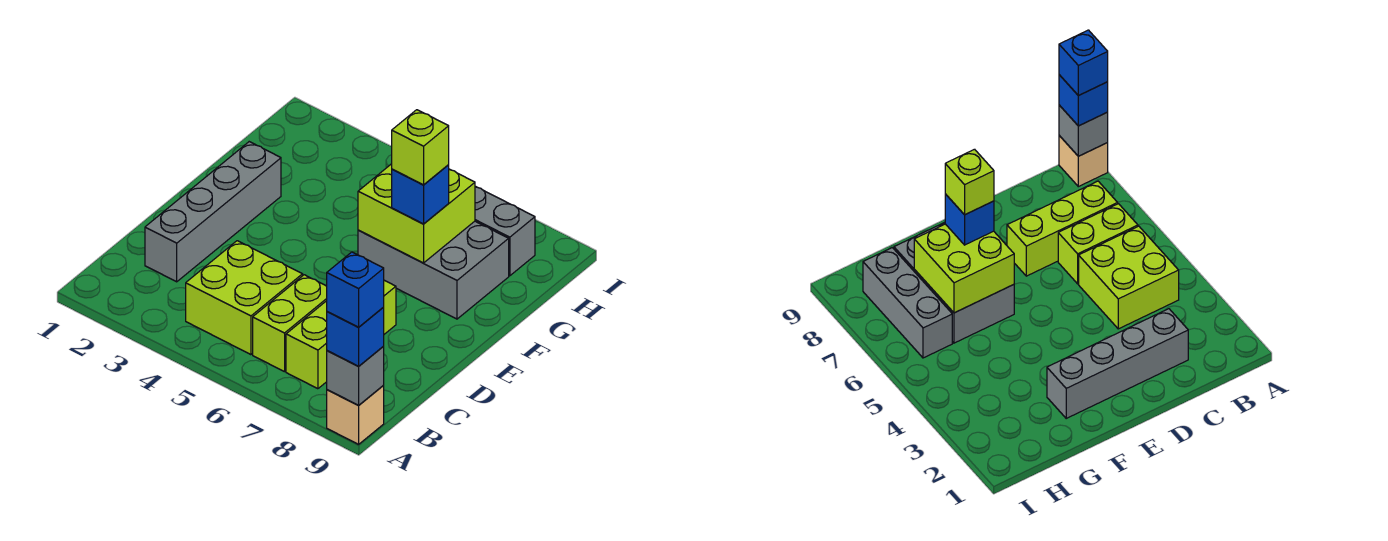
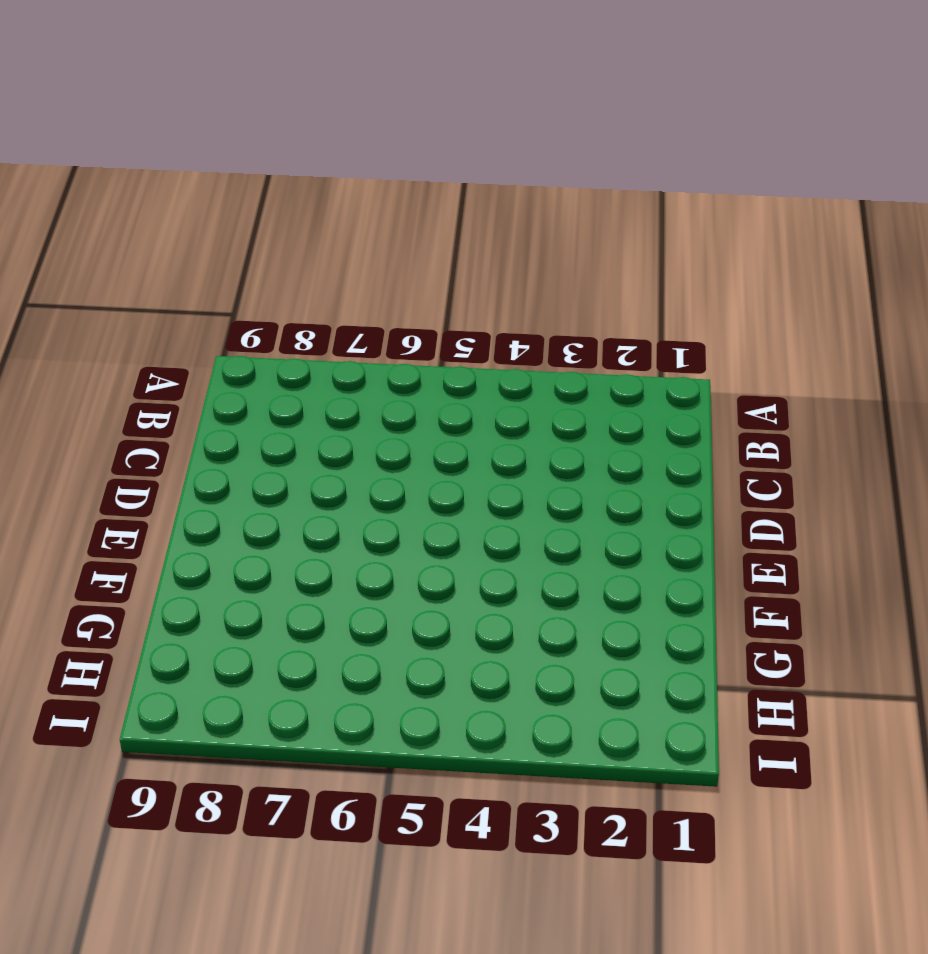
none -> tan 1x1 brick [327,385,384,444]
none -> lime 2x2 brick [186,241,303,355]
none -> lime 1x2 brick [253,275,327,372]

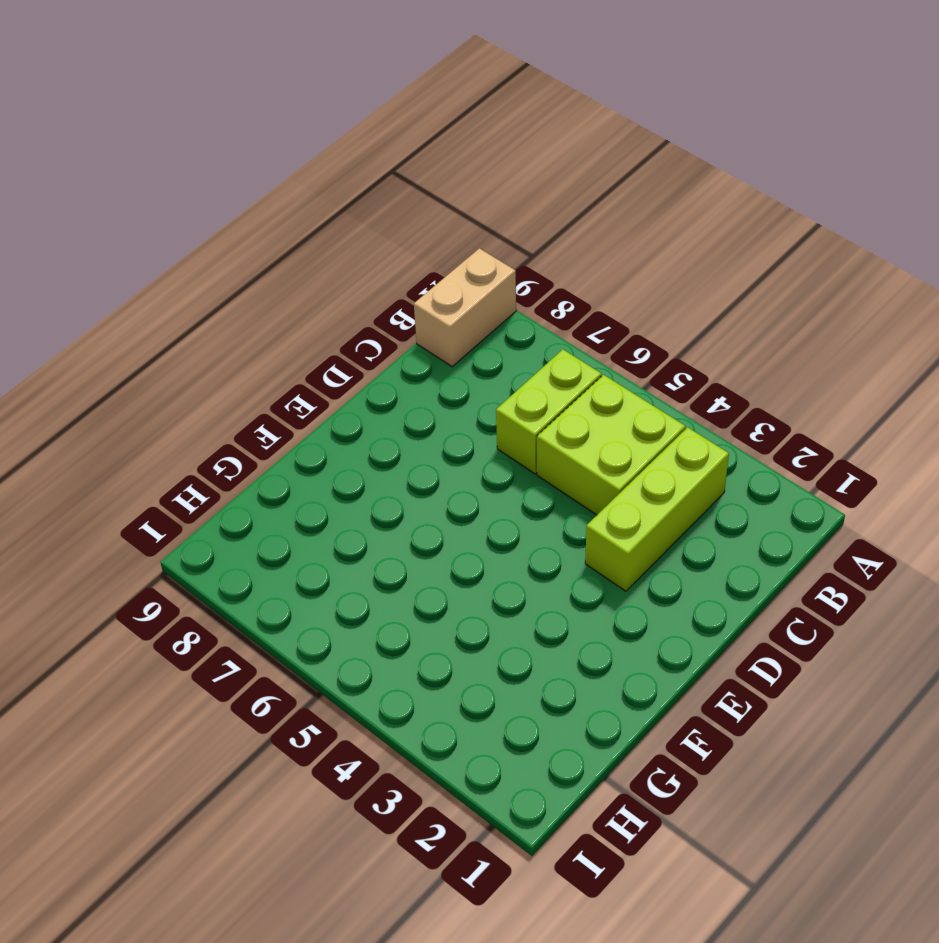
tan 1x2 brick [414,248,516,367] -> tan 1x1 brick [327,385,384,444]
lime 1x3 brick [585,427,729,591] -> lime 1x3 brick moved to [286,280,396,389]
none -> grey 1x4 brick [145,142,281,282]
none -> grey 2x3 brick [358,221,509,319]
none -> grey 1x3 brick [475,186,535,276]

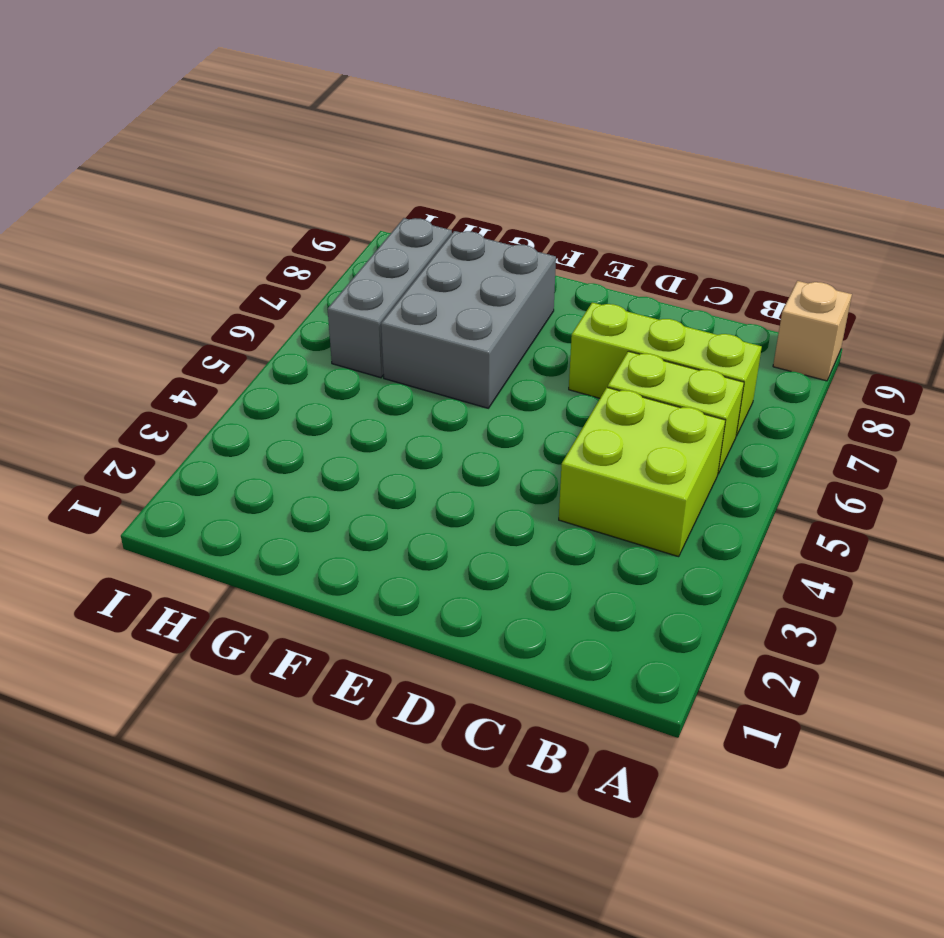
none -> grey 1x4 brick [145,142,281,282]
none -> grey 1x1 brick [327,346,384,405]
none -> lime 2x2 brick [358,164,475,263]

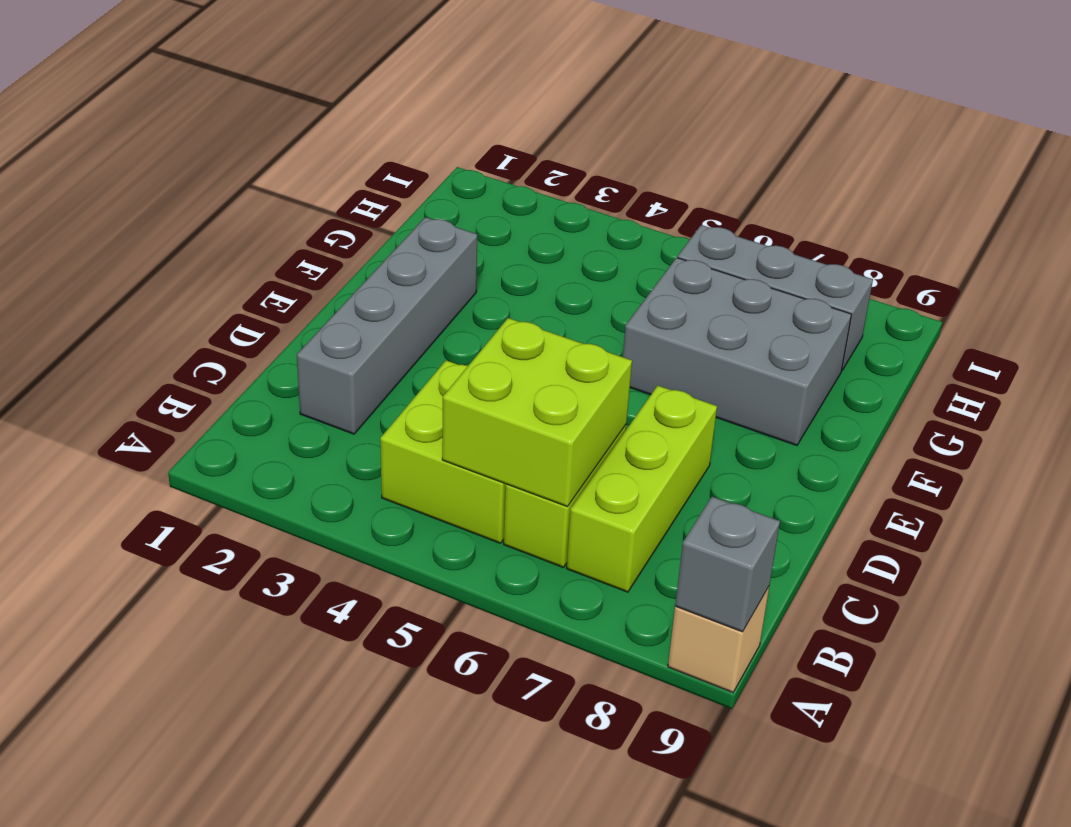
lime 2x2 brick [442,318,632,507] -> lime 2x2 brick moved to [358,164,475,263]
none -> blue 1x1 brick [327,307,384,366]
none -> blue 1x1 brick [392,165,449,224]
none -> blue 1x1 brick [327,252,384,327]

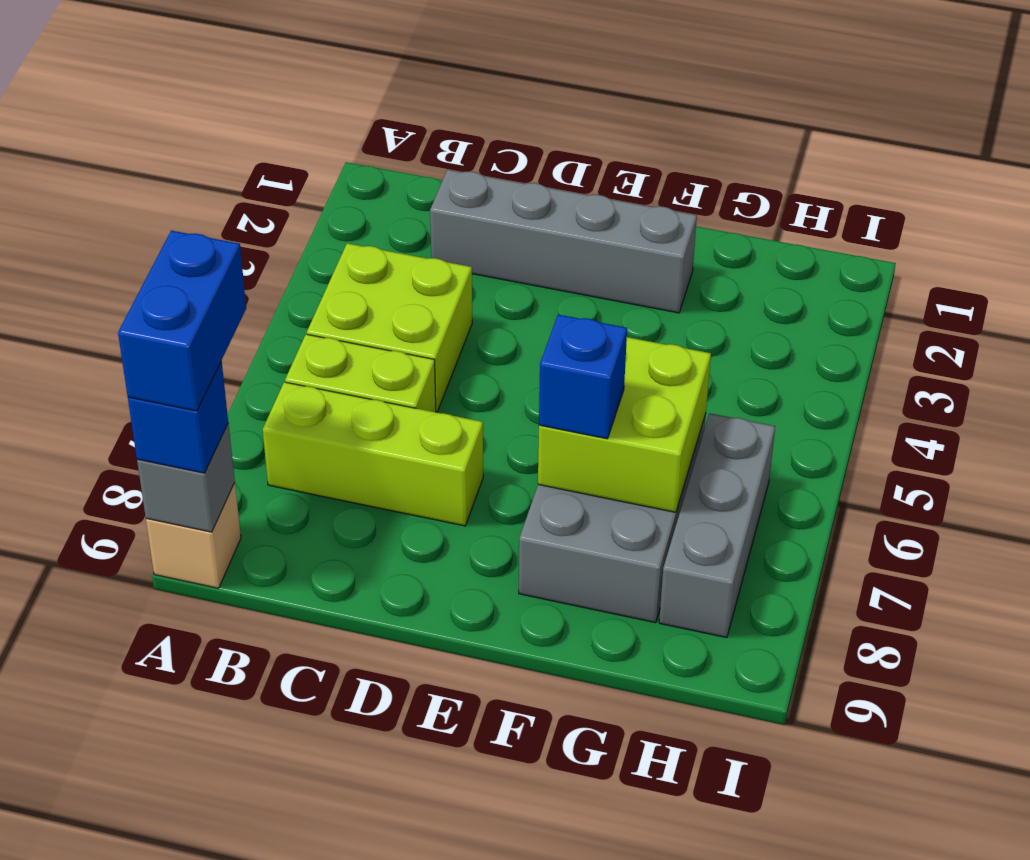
blue 1x2 brick [118,231,246,411] -> blue 1x1 brick [327,252,384,327]
none -> lime 1x1 brick [392,110,449,185]

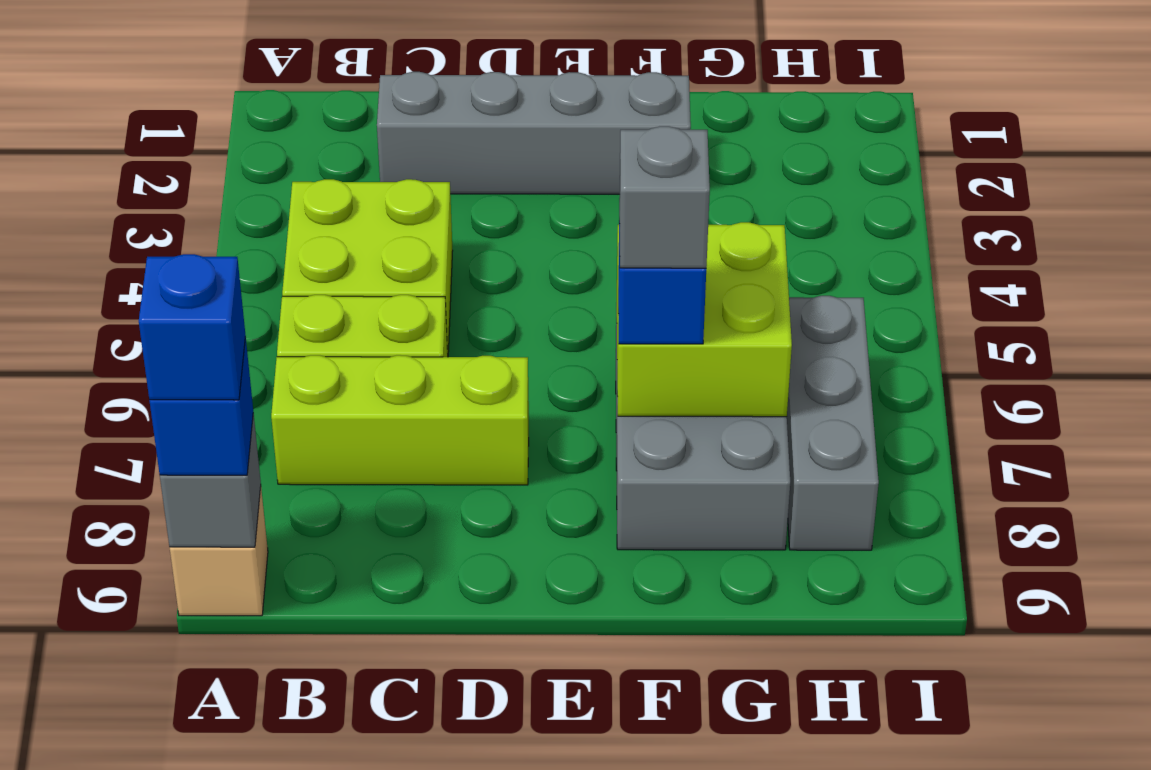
grey 1x1 brick [619,126,710,268] -> lime 1x1 brick [392,110,449,185]

